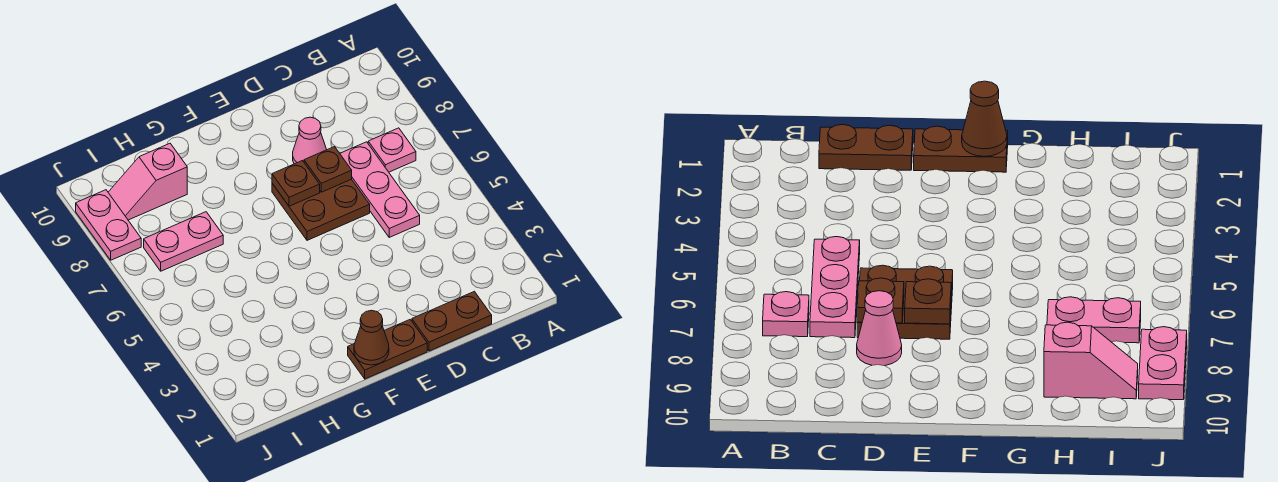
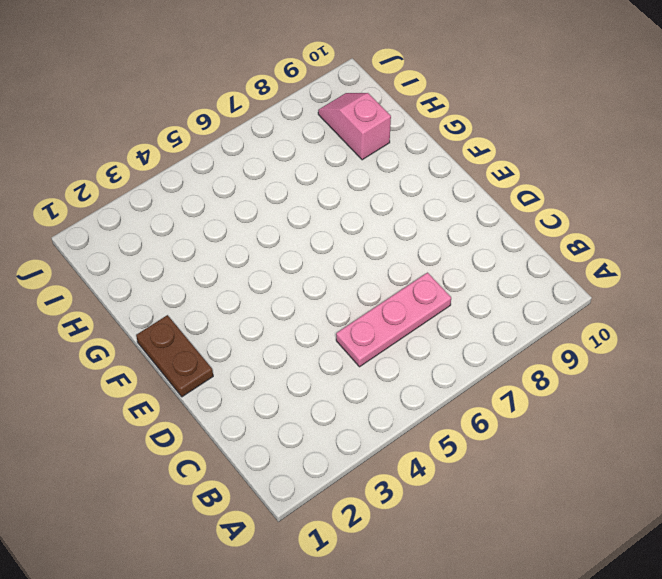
none -> pink 1x1 plate [368,128,416,172]
none -> brown 1x2 plate [412,291,492,351]
none -> brown 2x2 plate [272,179,370,240]

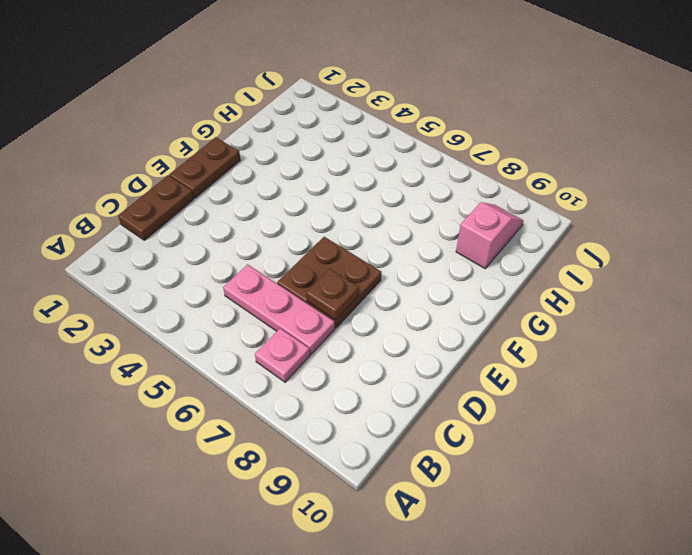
none -> pink 1x1 cone [293,117,327,164]
none -> pink 1x2 plate [144,212,223,271]
none -> pink 1x2 plate [76,190,141,260]

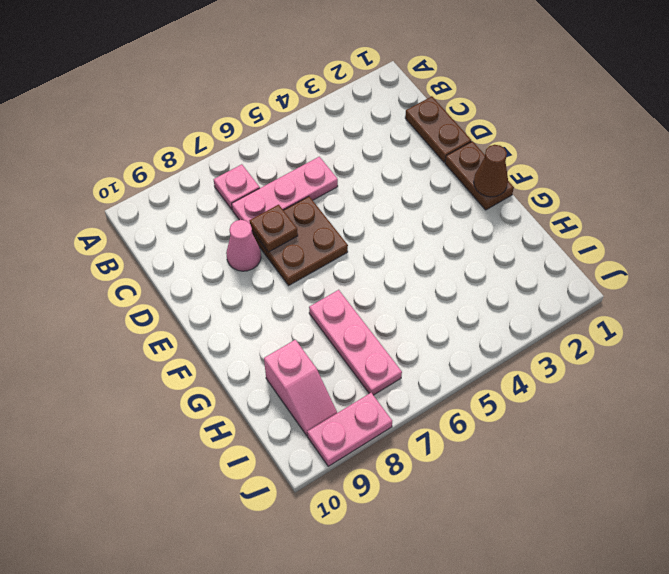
pink 1x3 plate [309,290,402,395] -> pink 1x2 plate [144,212,223,271]
none -> brown 1x1 plate [272,161,320,206]

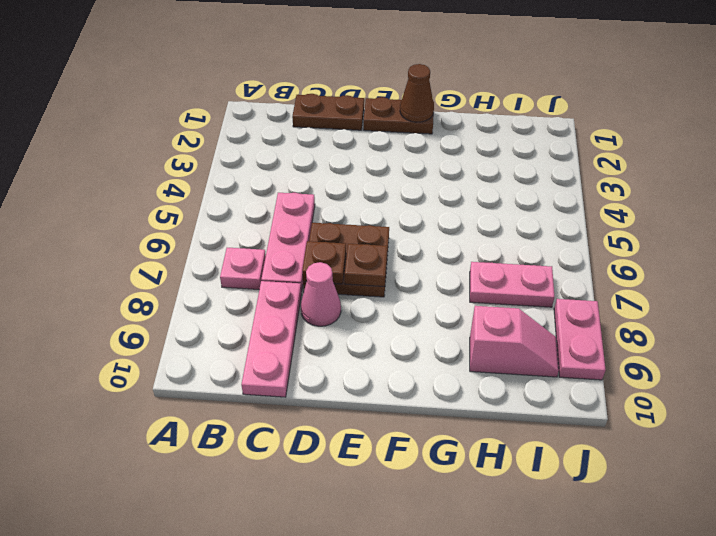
pink 1x3 plate [241,281,301,397] -> none

